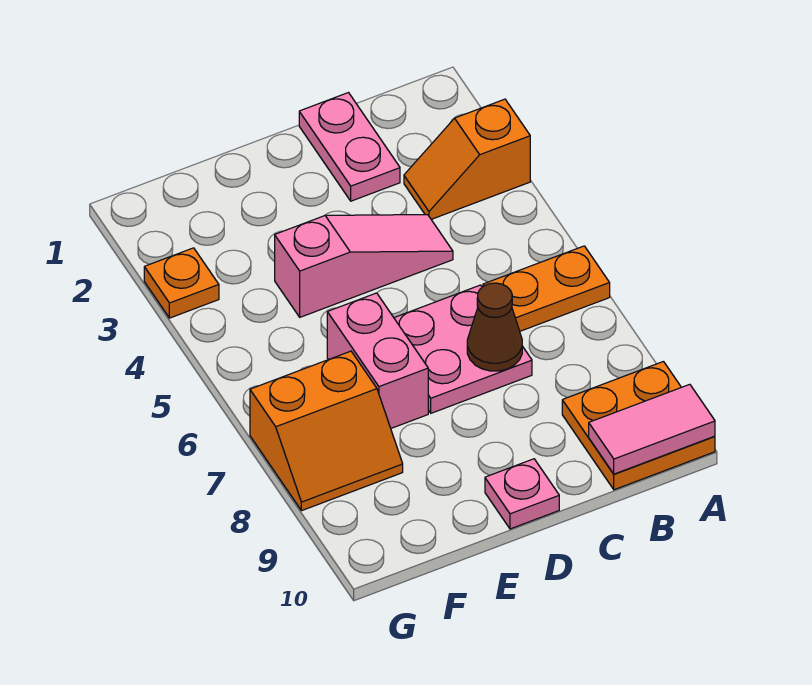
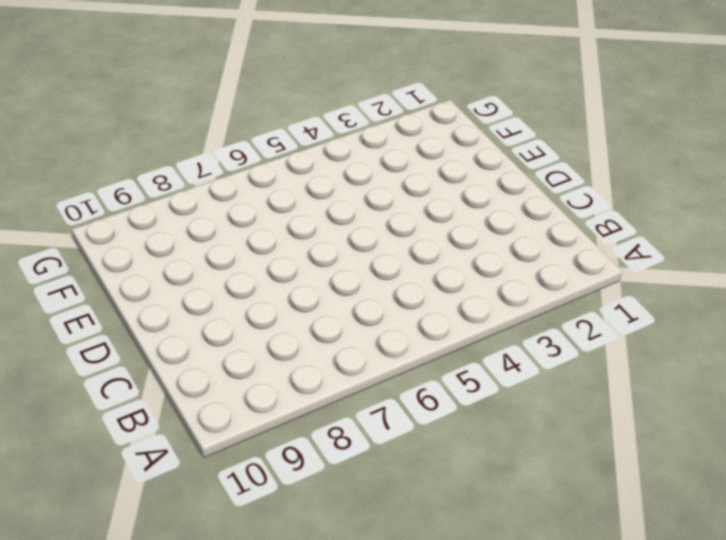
none -> orange 1x2 slope [404,99,530,219]
none -> orange 1x2 plate [483,246,610,331]
none -> orange 2x2 plate [562,362,715,490]

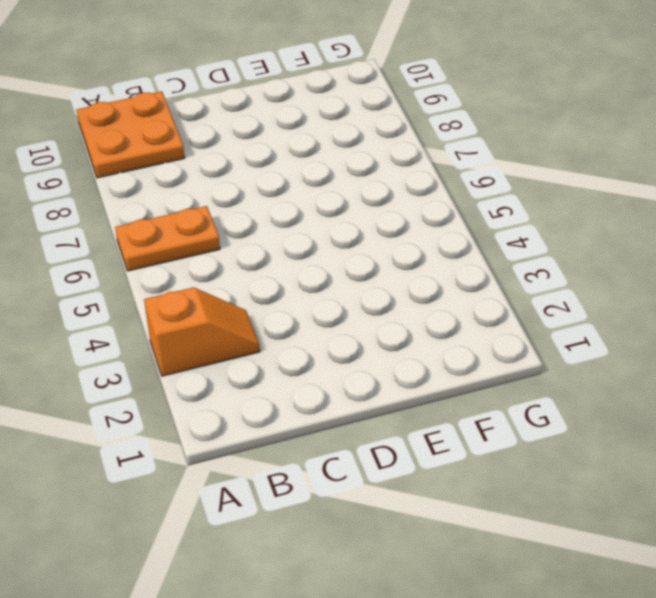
none -> pink 1x2 plate [299,93,400,201]
none -> pink 1x3 slope [275,215,453,317]
none -> pink 2x2 plate [394,285,532,413]

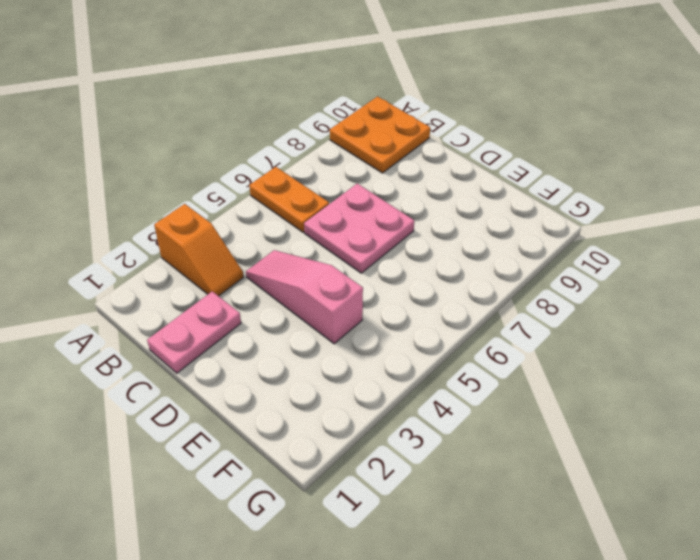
none -> pink 1x1 plate [485,459,559,529]
none -> pink 1x2 brick [327,293,428,428]
none -> orange 2x2 slope [250,351,403,511]

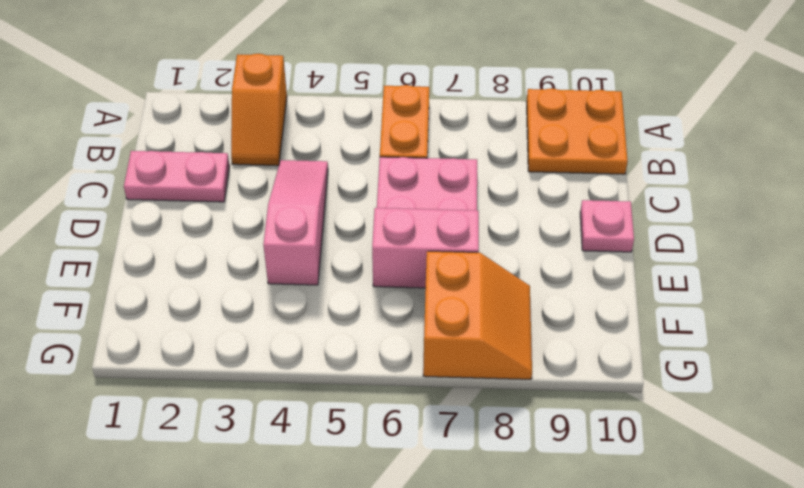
none -> orange 1x1 plate [144,248,219,318]
none -> pink 1x2 tile [589,384,715,474]
none -> brown 1x1 cone [467,283,522,371]

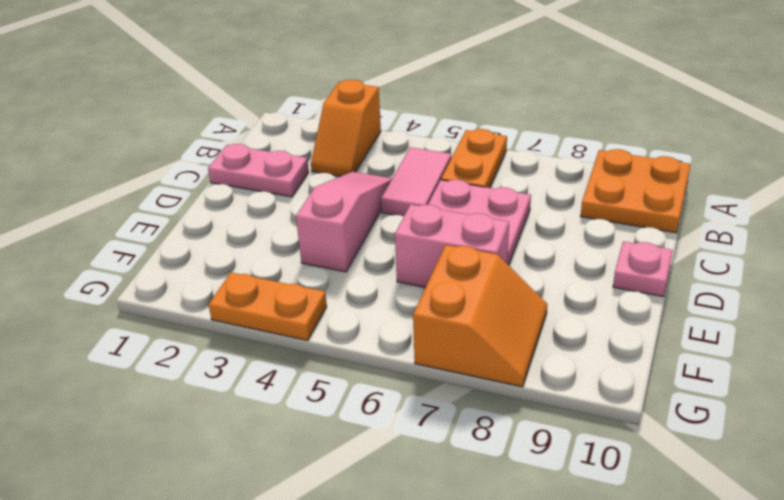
pink 1x2 tile [381,147,451,216] -> pink 1x2 tile moved to [589,384,715,474]
orange 1x2 plate [209,273,327,340] -> orange 1x1 plate [144,248,219,318]
none -> brown 1x1 cone [467,283,522,371]

